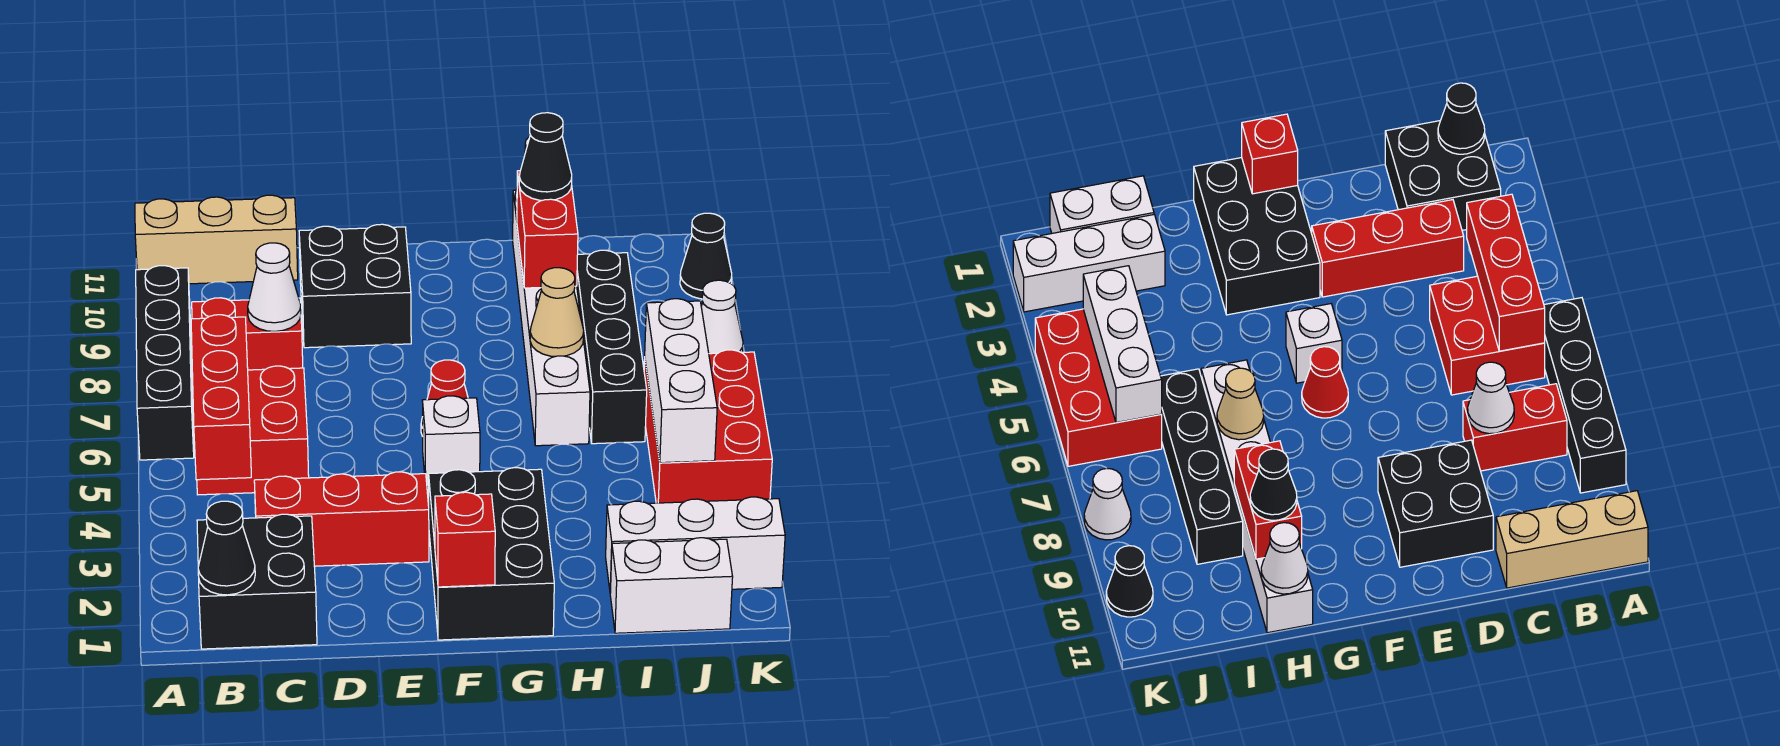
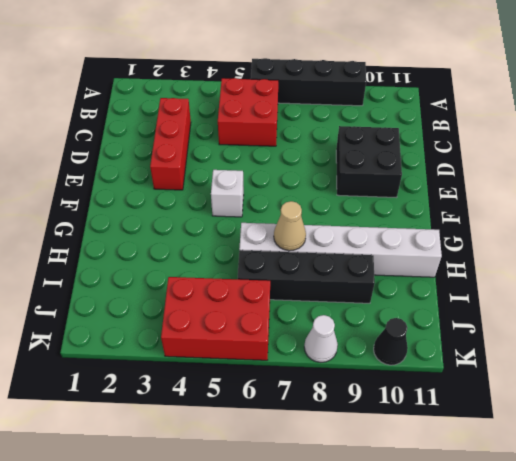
none -> tan 1x3 brick [135,195,298,284]
none -> black 2x2 brick [197,514,317,649]
none -> red 1x2 brick [192,298,303,370]

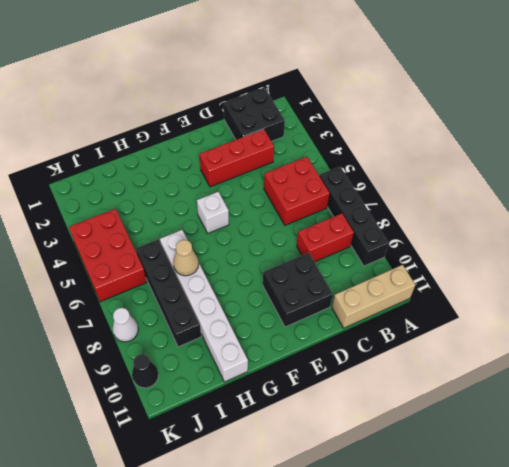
none -> black 2x3 brick [429,468,554,640]
none -> red 1x1 cone [421,360,468,436]
none -> white 1x2 brick [610,538,733,633]

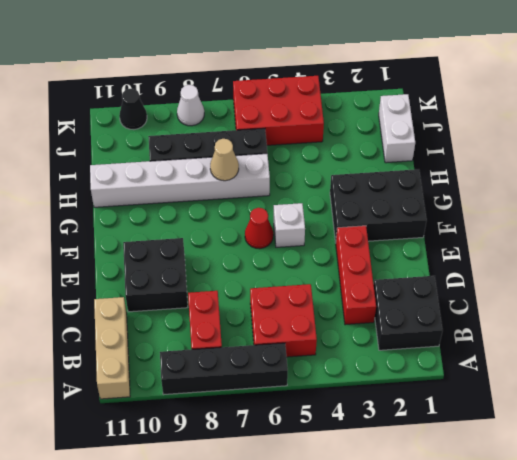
none -> white 1x3 brick [606,497,785,593]
none -> black 1x1 cone [198,501,255,595]
none -> red 1x3 brick [191,315,251,480]

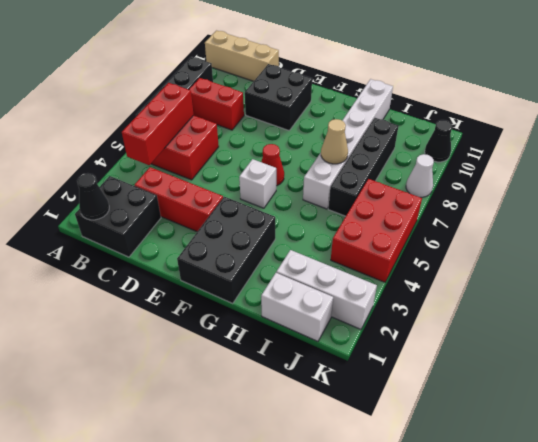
none -> white 1x1 cone [248,243,301,331]
none -> red 1x1 brick [435,492,495,587]
none -> red 1x2 brick [517,171,578,288]

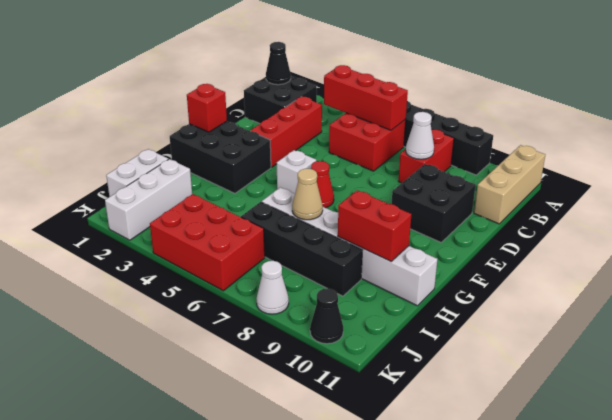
none -> white 1x1 cone [1261,523,1308,594]
none -> white 1x3 brick [645,299,717,463]
none -> black 1x1 cone [519,113,572,200]

